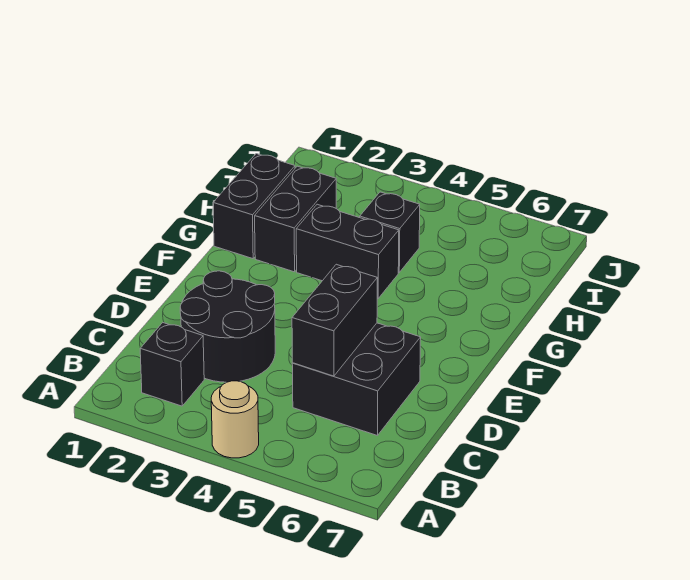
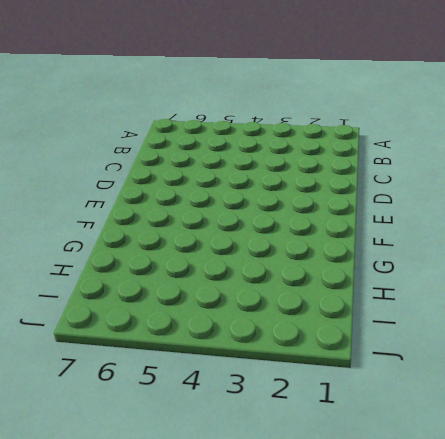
none -> tan 1x1 round brick [211,381,259,458]
none -> black 1x1 brick [140,323,204,406]

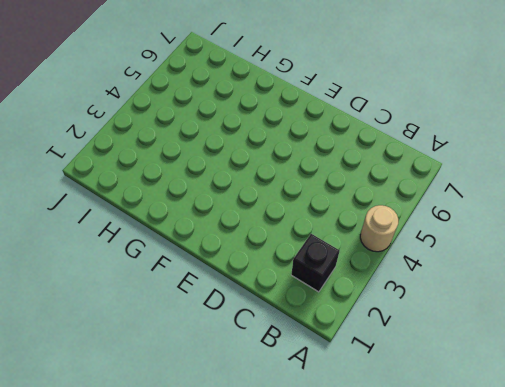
none -> black 2x2 round brick [180,271,275,382]
none -> black 2x2 brick [292,323,421,436]

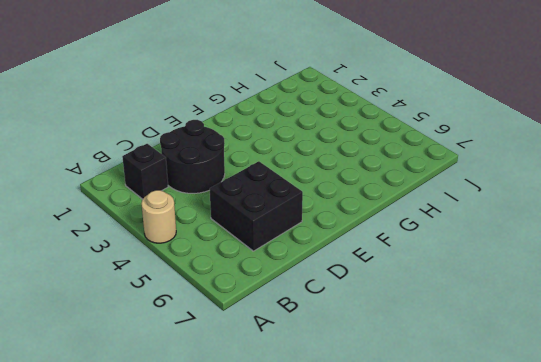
none -> black 1x2 brick [213,154,295,259]
none -> black 1x2 brick [255,166,336,272]

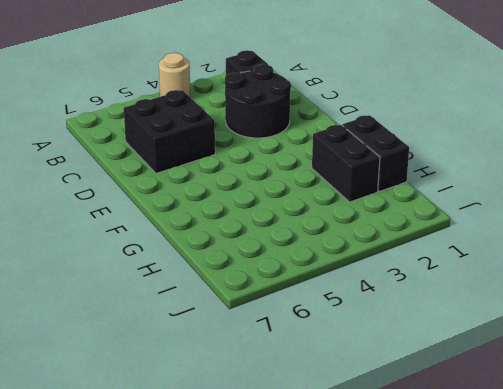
none -> black 1x2 brick [296,204,399,298]
none -> black 1x1 brick [360,192,420,272]

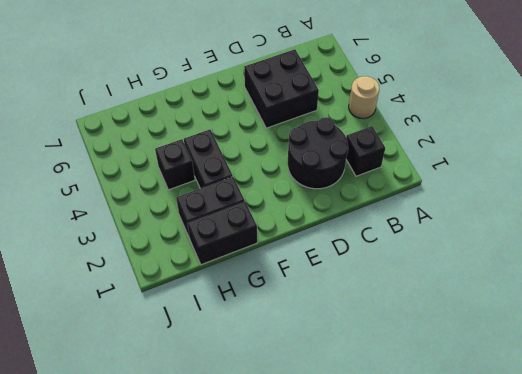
none -> black 1x2 brick [292,264,377,376]

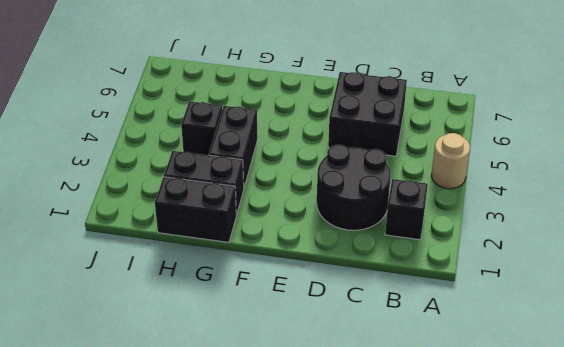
none -> black 1x2 brick [292,264,377,376]

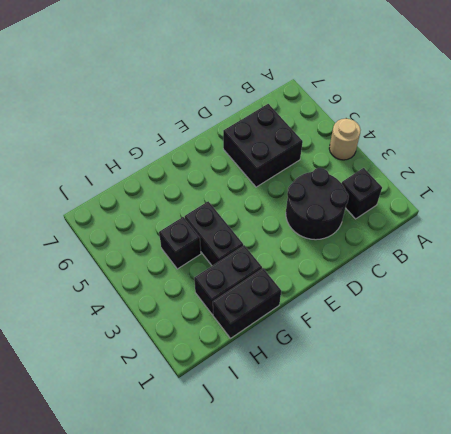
none -> black 1x2 brick [292,264,377,376]

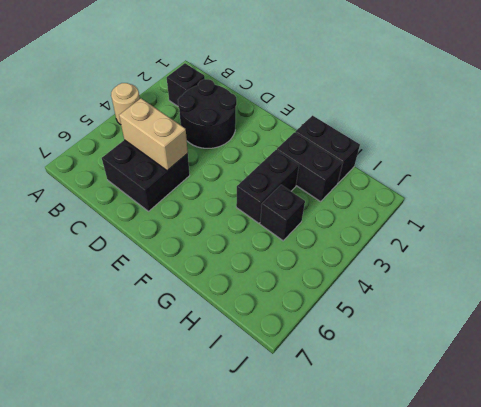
tan 1x2 brick [119,99,188,171] -> black 1x2 brick [292,264,377,376]

